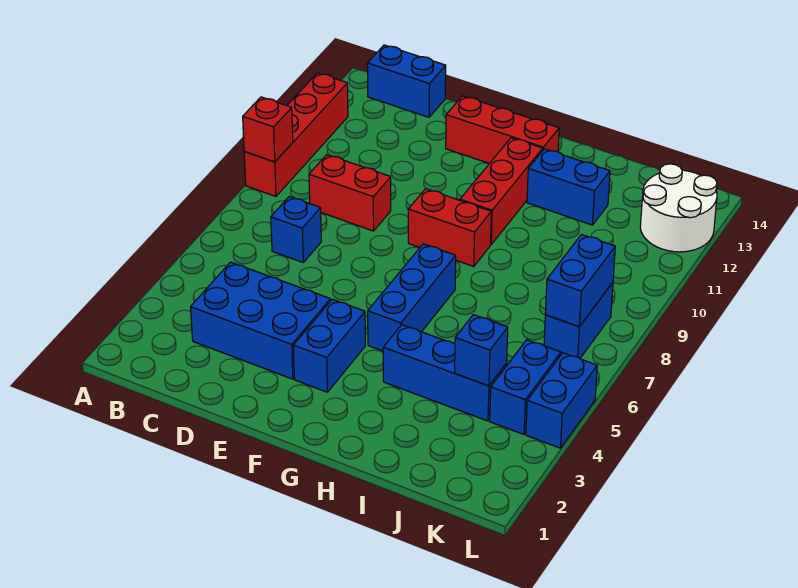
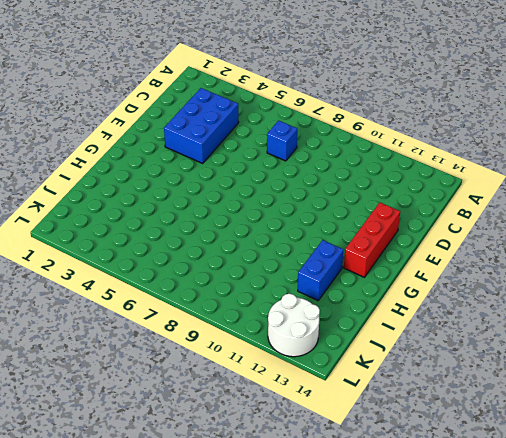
none -> red 1x4 brick [244,73,348,196]
none -> blue 1x2 brick [367,45,446,117]
none -> red 1x2 brick [309,155,391,231]

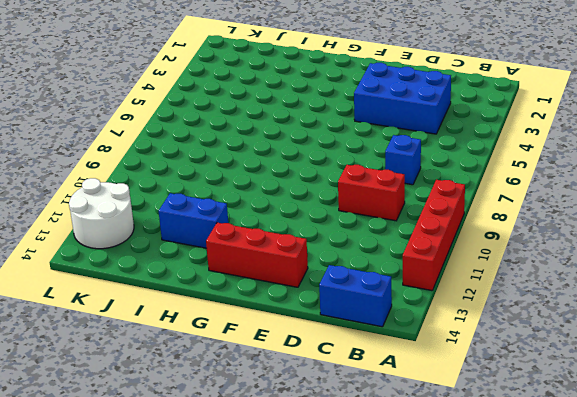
none -> blue 1x2 brick [293,299,365,392]
none -> red 1x2 brick [408,189,491,266]
none -> blue 1x3 brick [368,244,456,351]

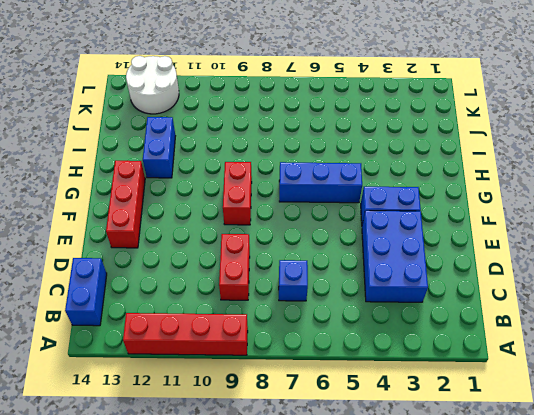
none -> red 1x3 brick [460,138,543,244]
none -> blue 1x3 brick [383,325,507,421]
none -> blue 1x2 brick [490,340,561,434]

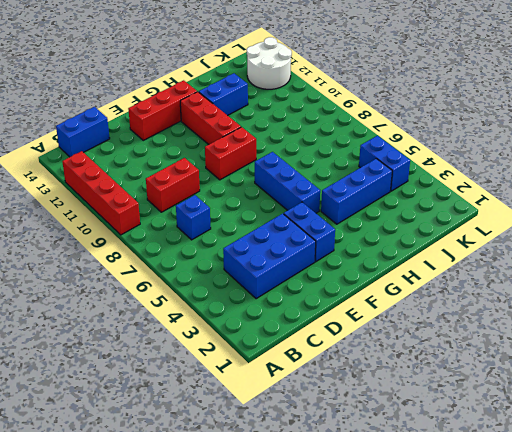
none -> blue 1x2 brick [544,283,613,358]
none -> blue 1x2 brick [526,353,597,448]
none -> red 1x1 brick [243,97,293,162]

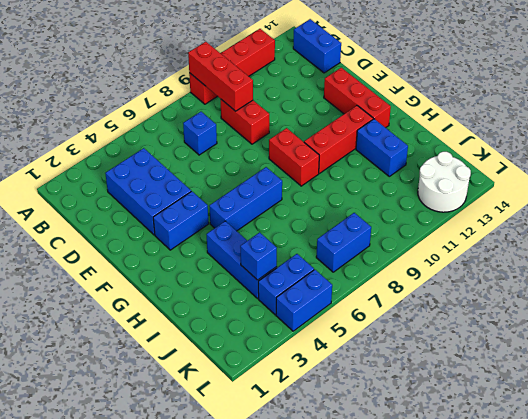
red 1x3 brick [188,42,253,111] -> red 1x1 brick [243,97,293,162]
none -> blue 1x2 brick [545,235,615,327]

